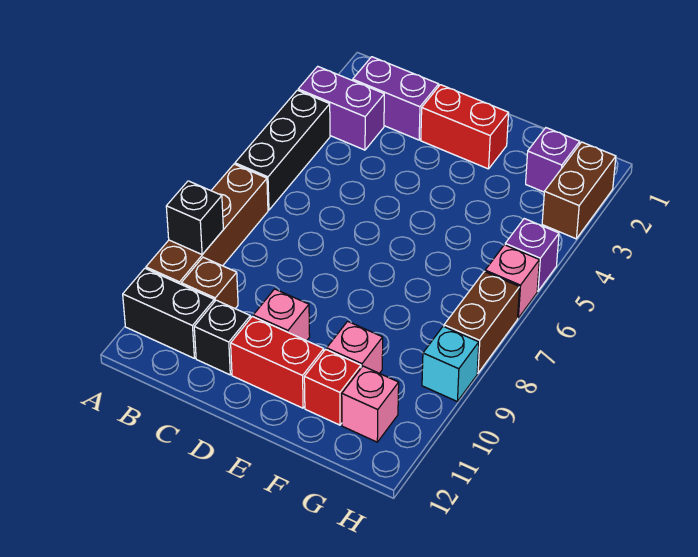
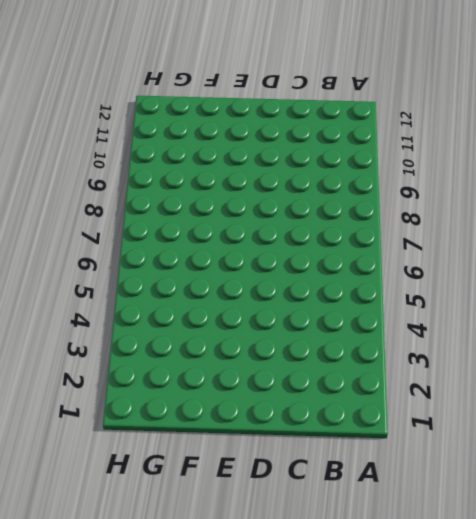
none -> purple 1x2 brick [298,66,384,150]
none -> black 1x3 brick [235,90,330,210]
none -> brown 1x4 brick [146,164,268,284]

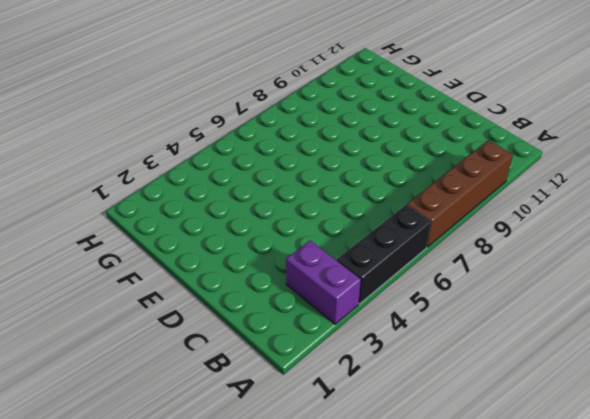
none -> black 1x2 brick [123,268,214,358]
none -> purple 1x2 brick [353,57,439,140]
none -> brown 1x1 brick [181,257,238,309]

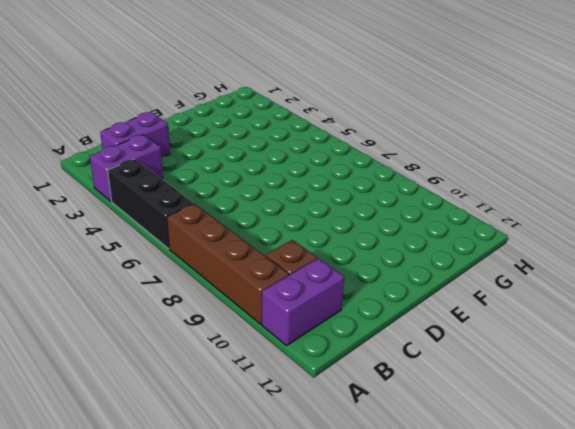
purple 1x2 brick [262,258,344,346] -> black 1x2 brick [123,268,214,358]
none -> black 1x1 brick [194,300,250,375]
none -> red 1x2 brick [421,85,509,169]
none -> pink 1x1 brick [253,289,310,341]

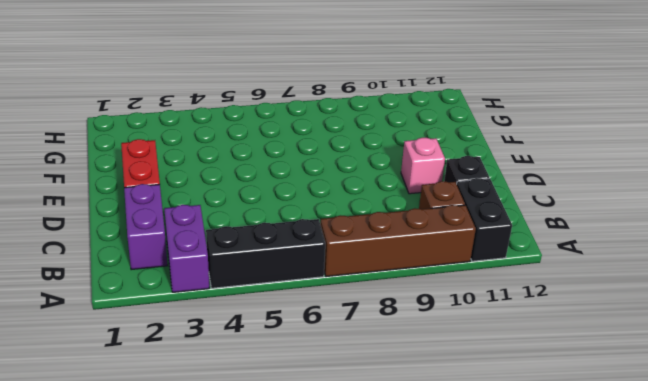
none -> red 1x2 brick [231,316,324,408]
none -> pink 1x1 brick [327,321,383,373]
none -> red 1x1 brick [304,349,361,425]

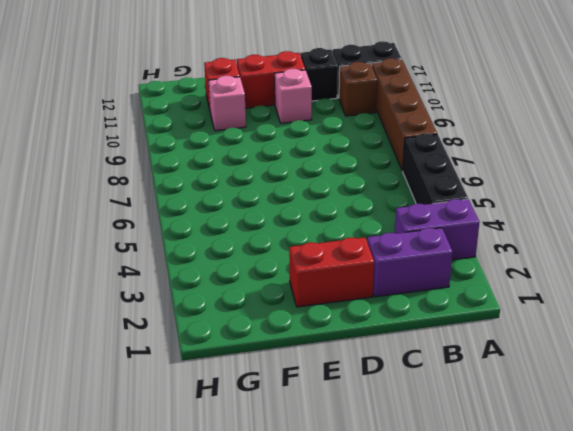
none -> purple 1x1 brick [526,128,580,192]
none -> pink 1x1 brick [342,366,399,442]
none -> brown 1x2 brick [542,142,616,239]

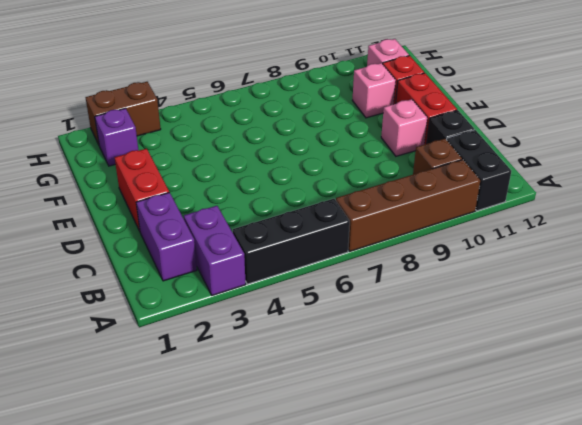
none -> purple 1x1 brick [505,219,559,291]
none -> pink 1x1 brick [485,245,539,318]
none -> brown 1x2 brick [444,272,520,373]

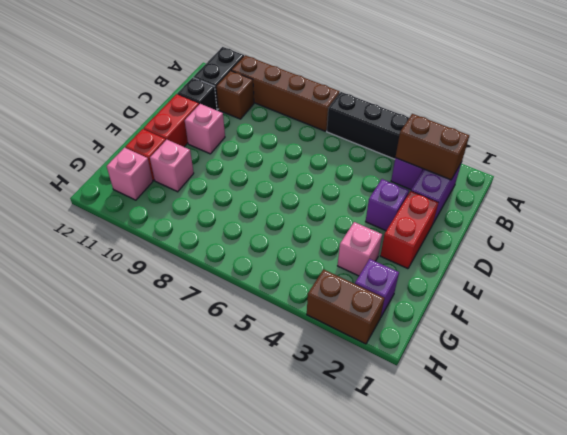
brown 1x2 brick [395,114,469,180] -> brown 1x2 brick moved to [444,272,520,373]
purple 1x1 brick [366,179,409,231] -> purple 1x1 brick moved to [505,219,559,291]
pink 1x1 brick [338,222,382,276] -> pink 1x1 brick moved to [485,245,539,318]
none -> cyan 1x1 brick [422,326,479,401]
none -> black 1x1 brick [166,181,223,254]

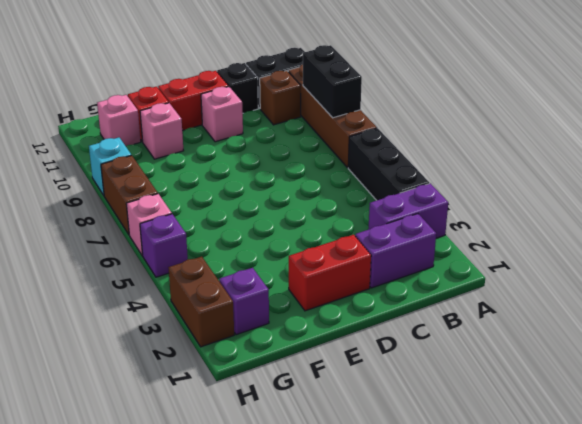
black 1x2 brick [303,45,362,118] -> black 1x1 brick [166,181,223,254]

